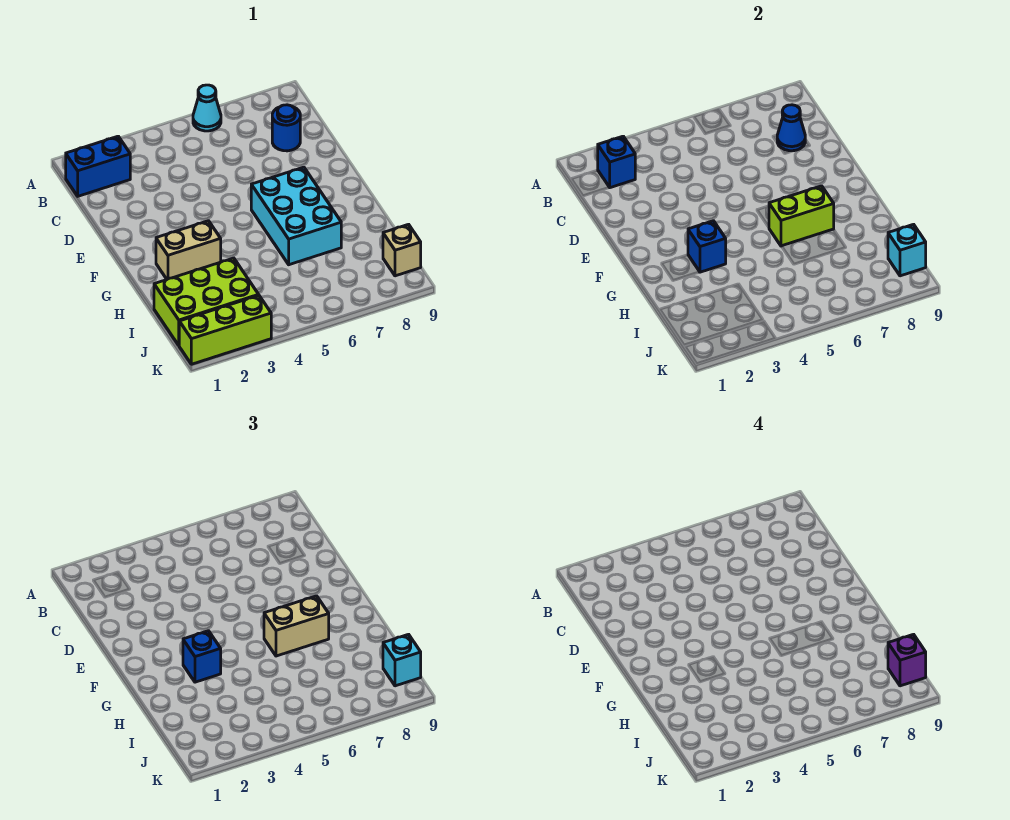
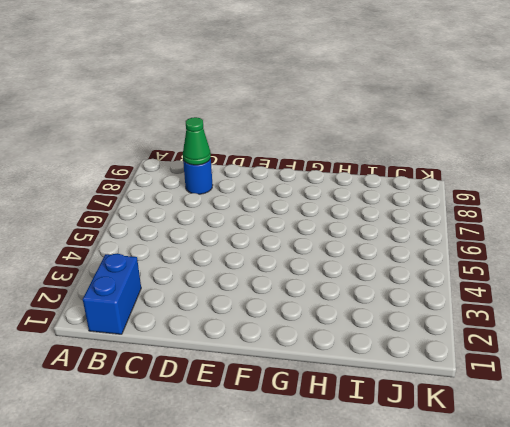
green 1x1 cone [183,117,211,165] -> blue 1x1 cone [777,105,805,151]
none -> cyan 1x1 cone [193,85,221,131]
none -> cyan 2x3 brick [251,167,341,265]
none -> tan 1x2 brick [156,221,221,279]

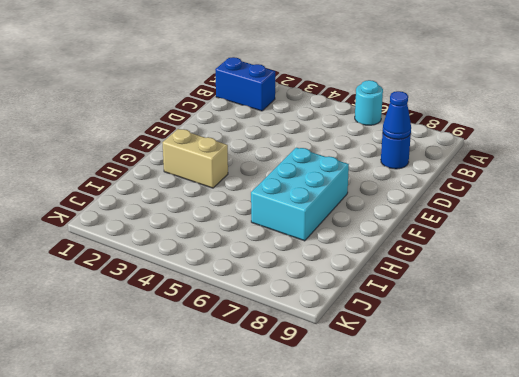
cyan 1x1 round brick [355,80,383,125] -> cyan 1x1 cone [193,85,221,131]
none -> lime 2x3 brick [154,258,259,345]
none -> tan 1x1 brick [383,224,421,276]
none -> lime 1x3 brick [179,296,271,364]

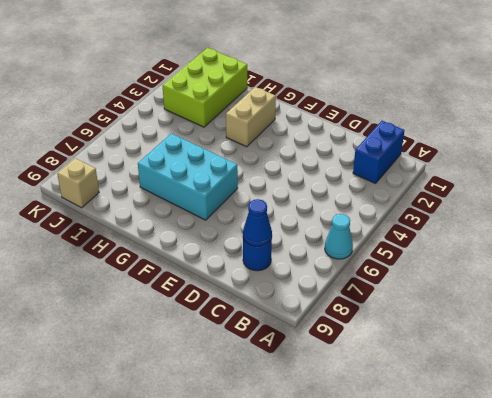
none -> lime 1x3 brick [179,296,271,364]
none -> blue 1x1 brick [598,136,635,188]
none -> blue 1x1 brick [688,221,726,272]

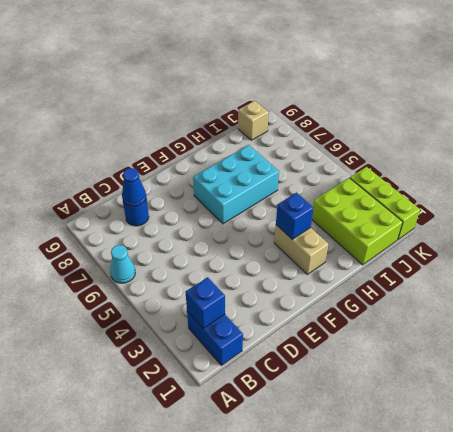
none -> lime 1x2 brick [769,186,834,246]
none -> cyan 1x1 brick [888,224,926,276]
none -> blue 1x1 brick [183,631,221,682]

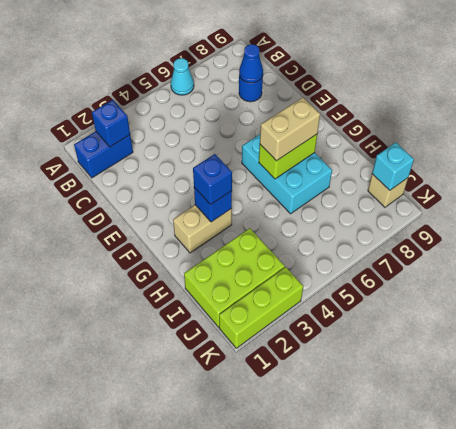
none -> cyan 1x1 brick [383,634,421,686]
none -> purple 1x1 brick [888,634,926,686]

